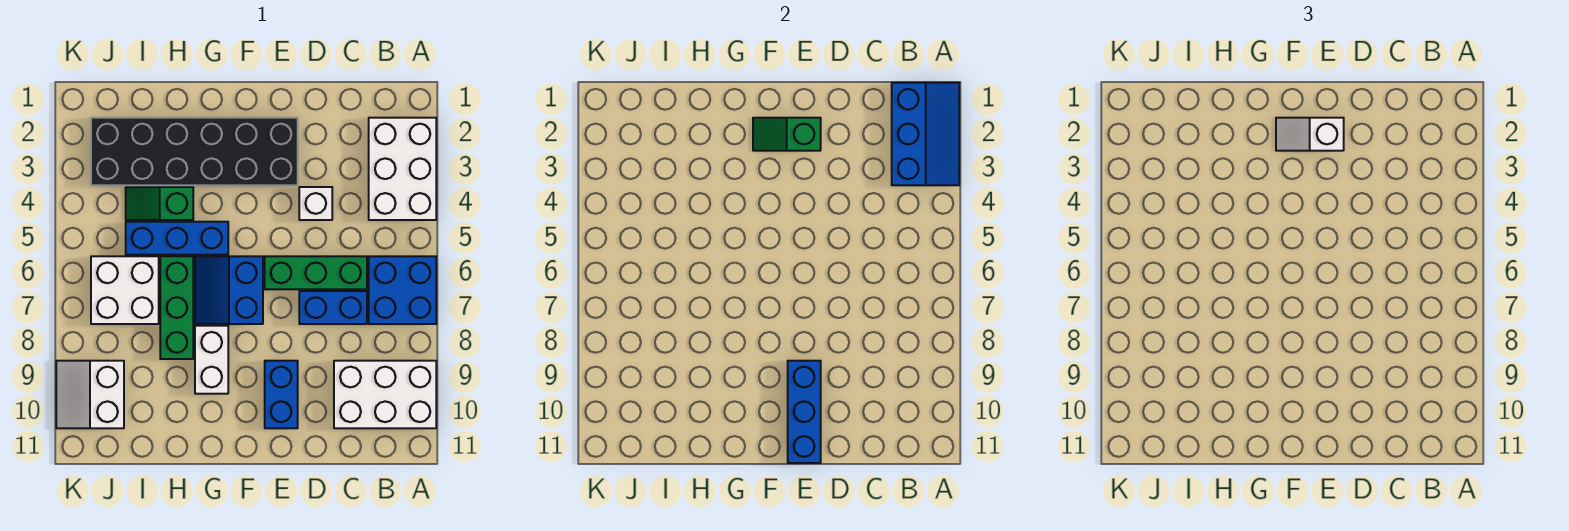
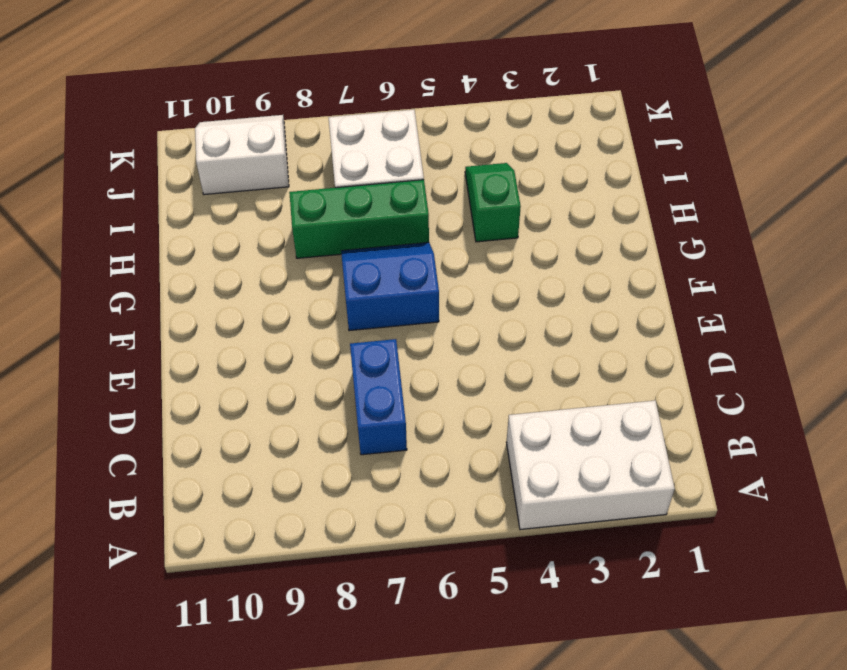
none -> blue 2x2 brick [369,256,436,324]
none -> white 2x3 brick [334,361,436,428]
none -> green 1x3 brick [265,256,367,289]

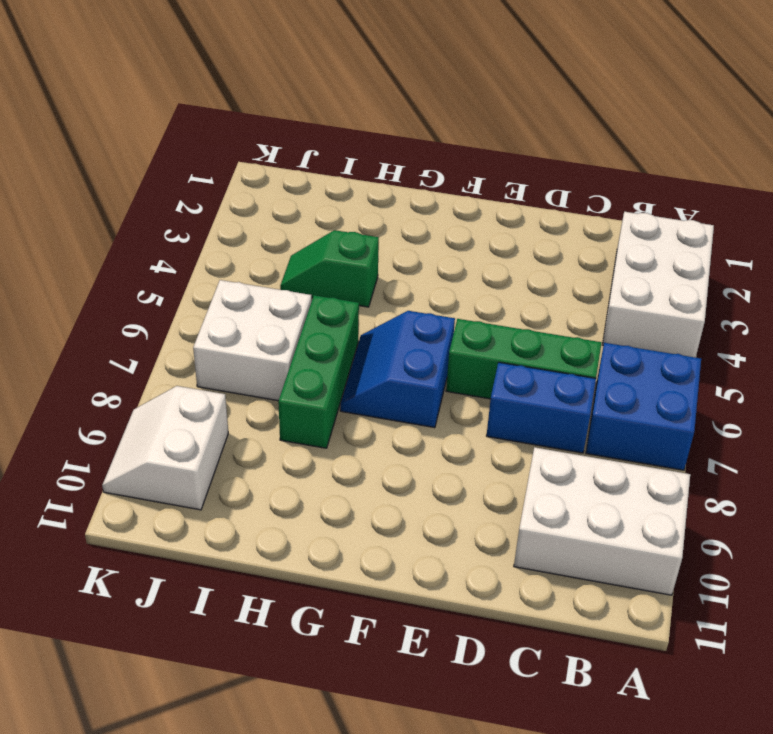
none -> white 1x1 brick [299,187,332,220]
none -> black 2x6 brick [91,118,298,185]
none -> blue 1x2 brick [265,361,298,428]

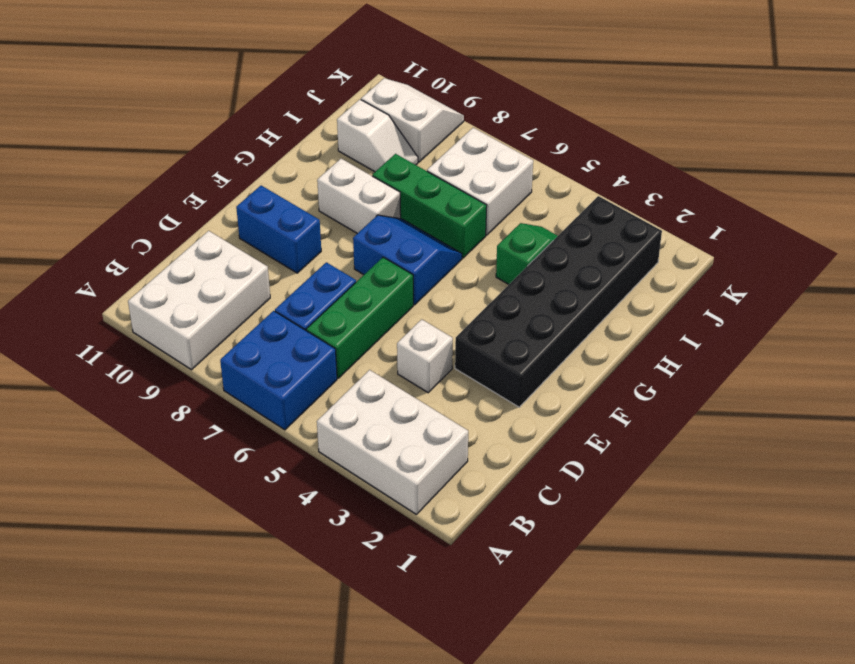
white 1x2 slope [337,99,418,172] -> white 1x2 slope turned to [1276,118,1344,151]
none -> blue 1x3 brick [126,222,228,255]
none -> blue 2x3 slope [892,83,959,185]
none -> green 1x2 slope [753,118,821,151]

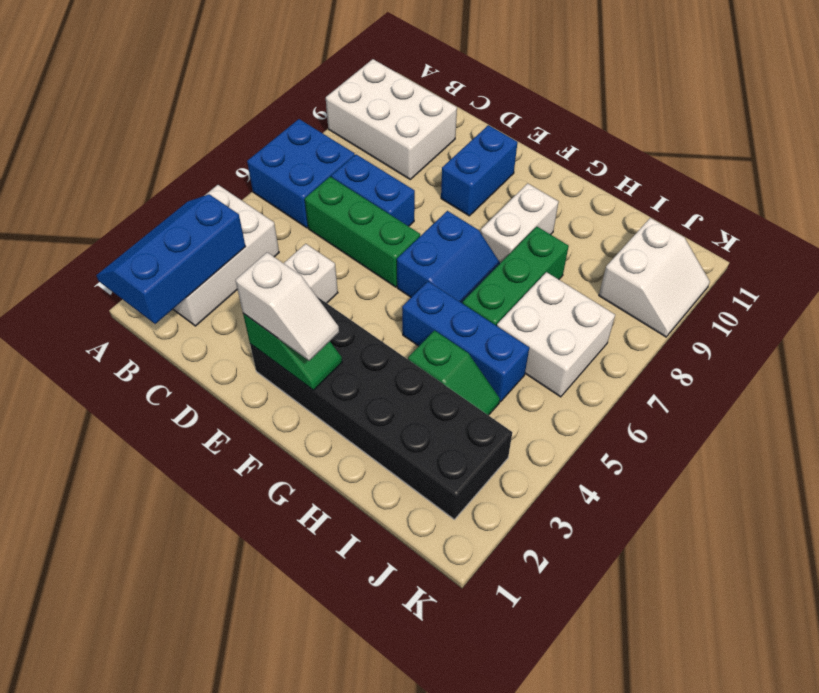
none -> blue 1x3 brick [788,361,821,463]

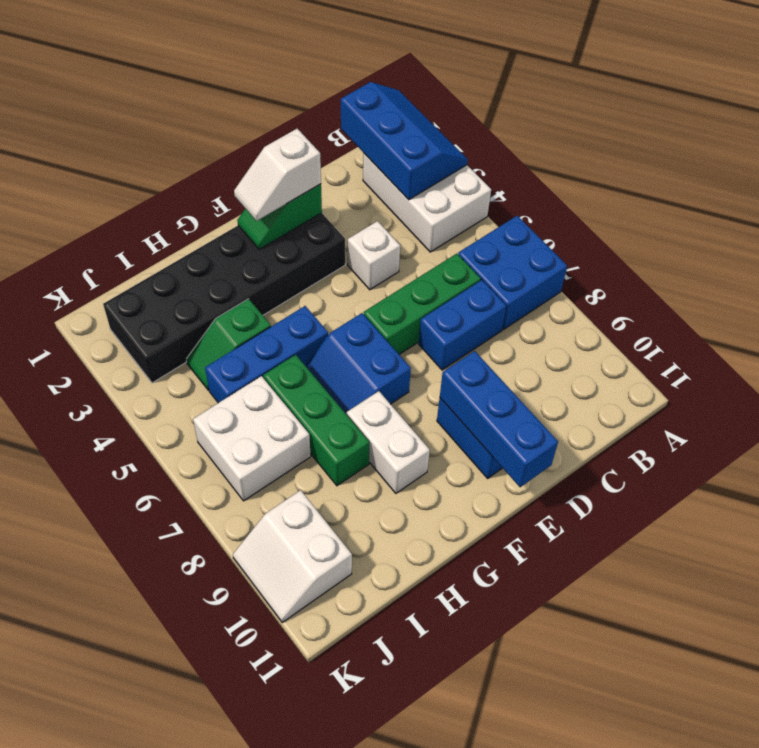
none -> white 2x3 brick [334,361,436,428]

